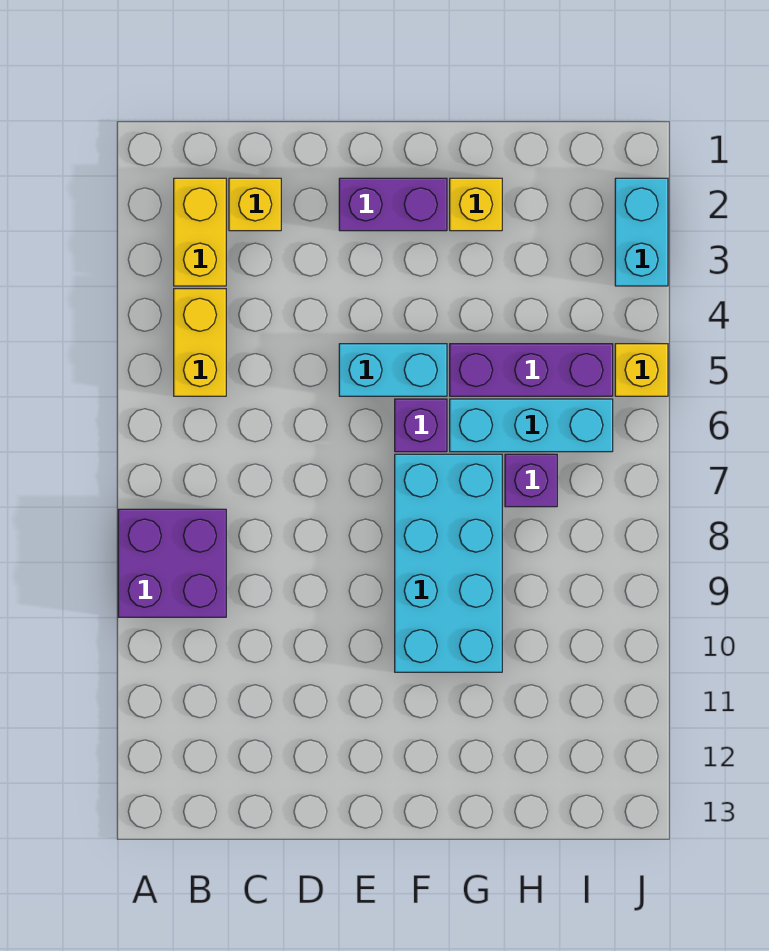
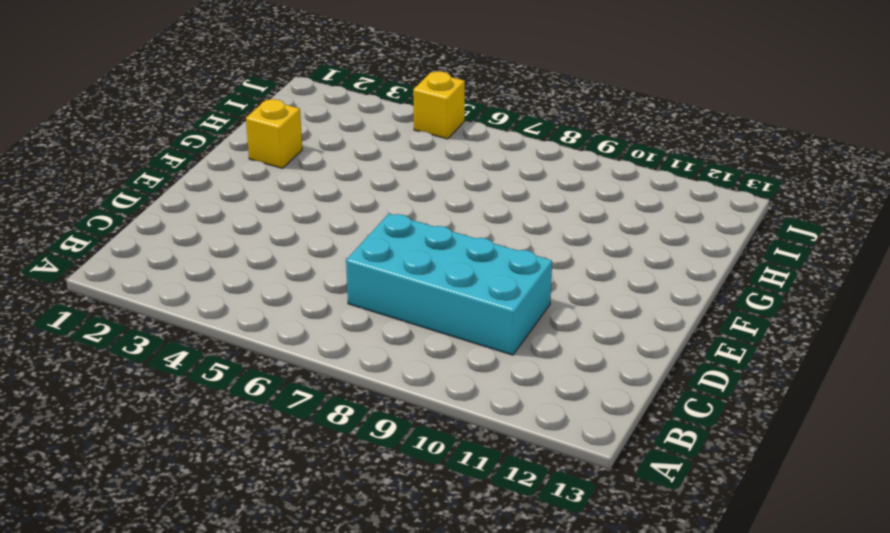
cyan 2x4 brick [346,214,552,355] -> cyan 2x4 brick moved to [395,454,502,672]
none -> purple 2x2 brick [118,509,226,617]
none -> yellow 1x2 brick [174,178,226,286]
none -> yellow 1x2 brick [174,289,226,396]

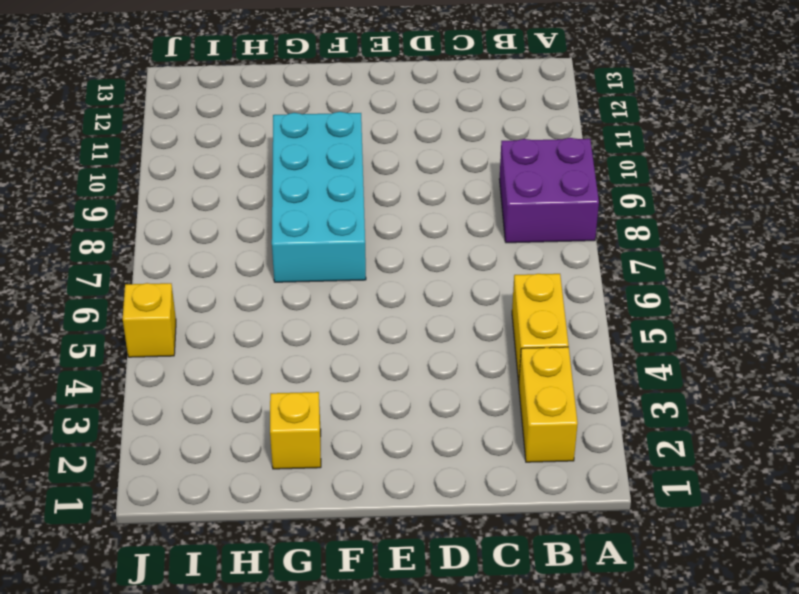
none -> yellow 1x1 brick [229,178,281,231]
none -> purple 1x2 brick [339,178,447,231]
none -> cyan 1x2 brick [339,344,447,396]

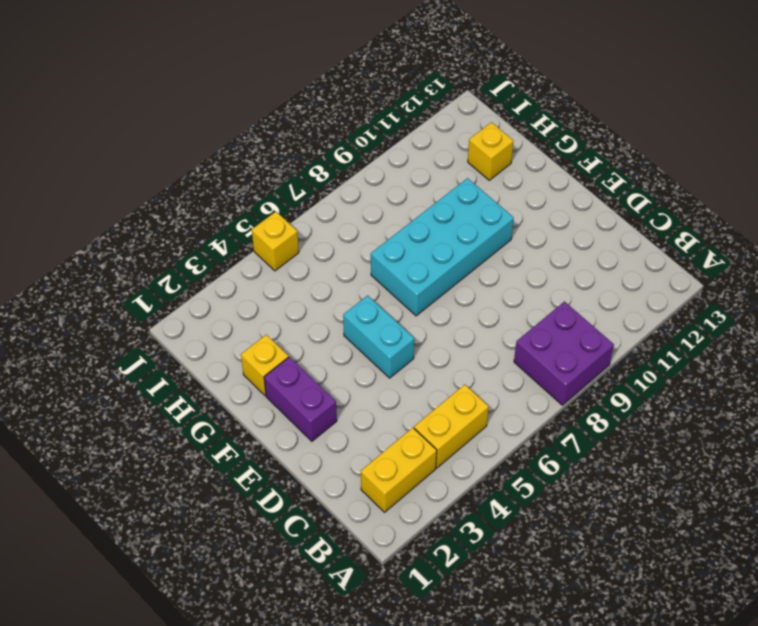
yellow 1x1 brick [468,122,513,180] -> yellow 1x1 brick moved to [229,178,281,231]
none -> purple 1x1 brick [395,399,447,452]
none -> purple 1x3 brick [450,344,613,396]
none -> cyan 1x3 brick [450,399,613,452]

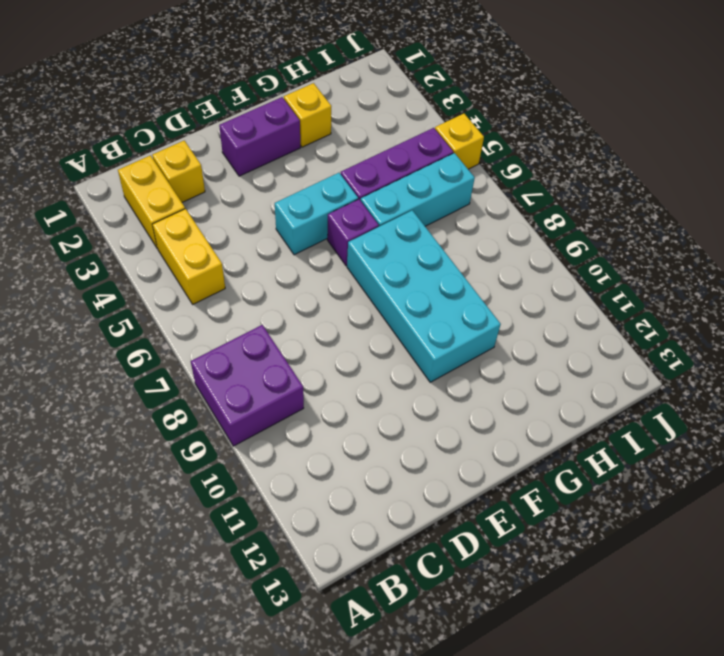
none -> purple 1x1 brick [505,454,557,507]
none -> cyan 1x2 brick [615,178,668,286]

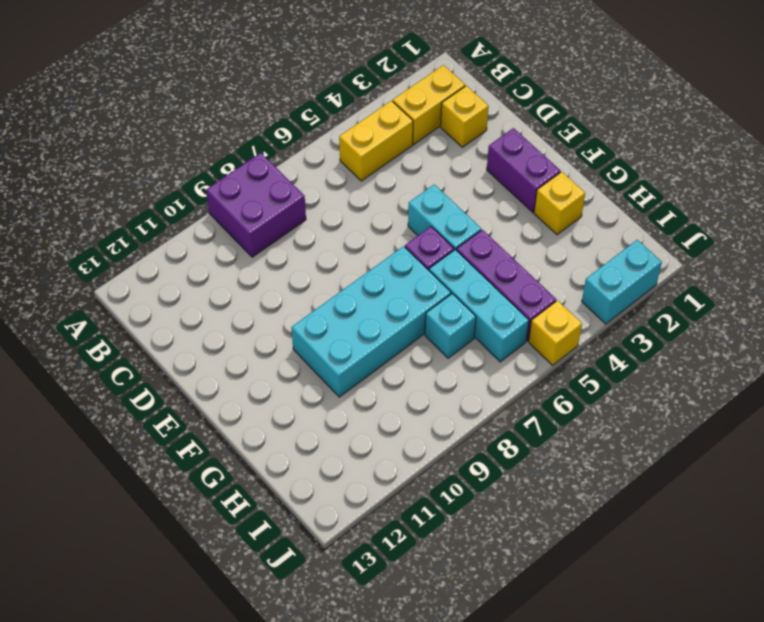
cyan 1x1 brick [425,294,476,358] -> purple 1x1 brick [505,454,557,507]

